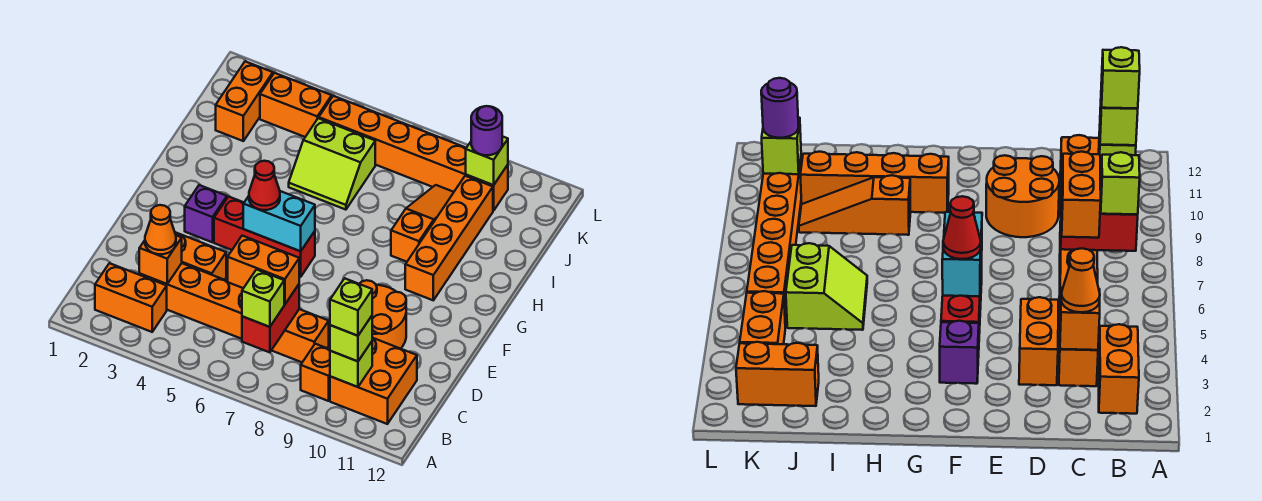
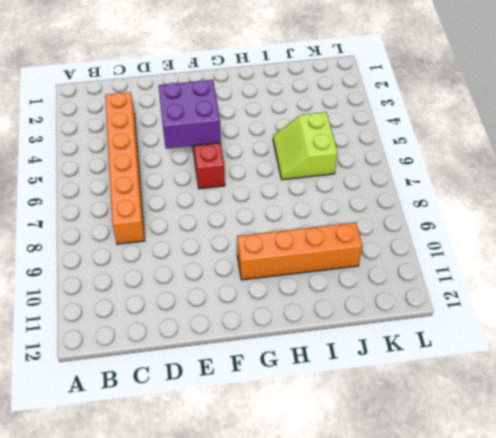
purple 2x2 brick [159,80,221,149] -> cyan 1x2 brick [243,191,315,251]
none -> orange 1x2 brick [95,263,167,332]
none -> orange 1x1 brick [301,344,330,401]
none -> orange 2x2 brick [330,338,417,424]

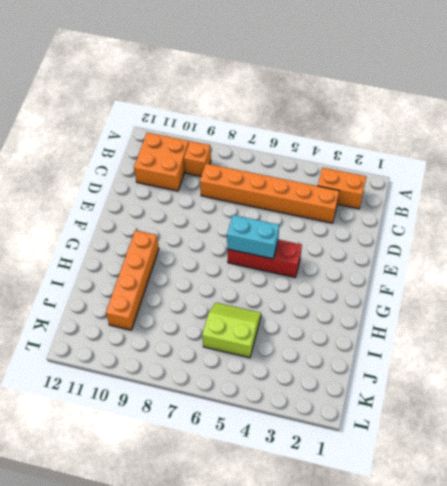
none -> orange 1x2 brick [175,232,226,280]
none -> orange 2x2 round brick [359,280,406,349]
none -> purple 1x1 brick [185,185,227,242]

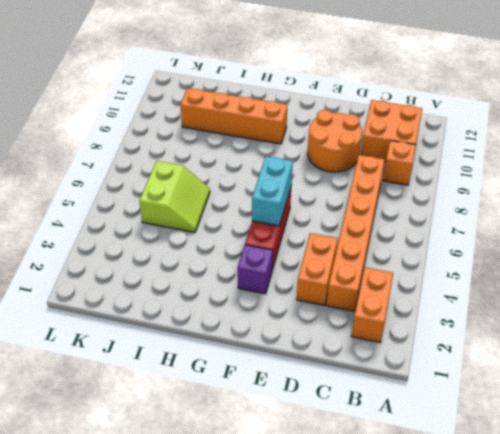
none -> orange 1x3 slope [391,185,454,262]
none -> orange 1x2 brick [216,61,273,141]
none -> orange 1x2 brick [260,73,332,137]

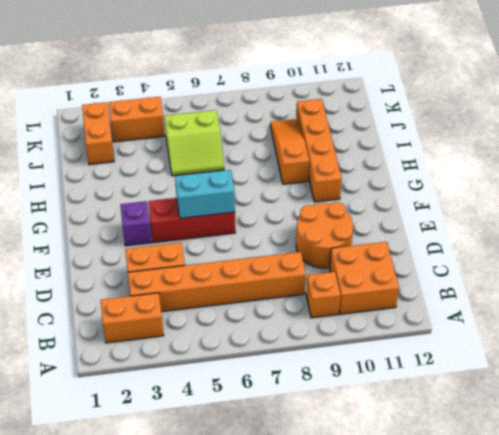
none -> orange 1x6 brick [319,96,508,211]
none -> red 1x2 brick [242,285,299,352]
none -> lime 1x1 brick [330,342,372,387]

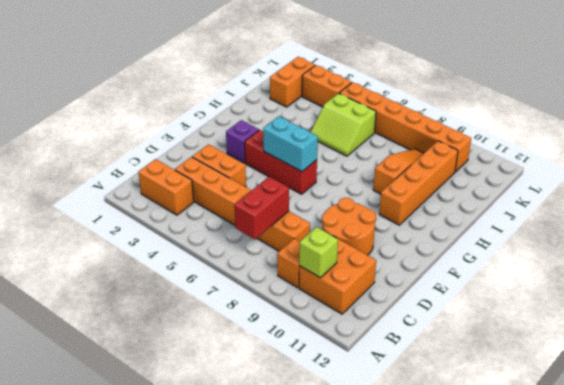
none -> orange 1x1 brick [139,235,182,284]
none -> lime 1x1 brick [466,136,508,185]
none -> lime 1x1 brick [242,270,284,327]

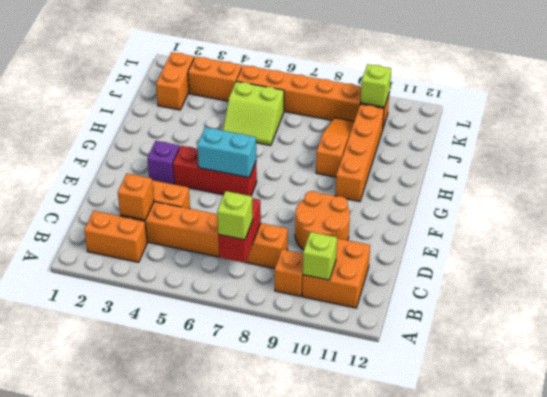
none -> lime 1x1 brick [330,316,372,361]
none -> orange 1x1 cone [145,205,176,254]
none -> orange 1x2 brick [228,236,299,304]

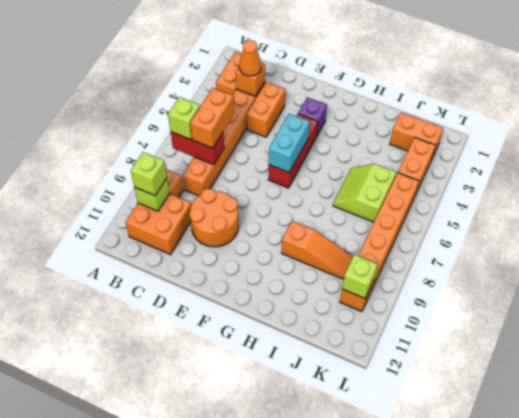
none -> orange 1x4 brick [405,176,493,300]
none -> red 1x1 cone [249,161,280,210]
none -> purple 1x1 round brick [471,106,502,155]

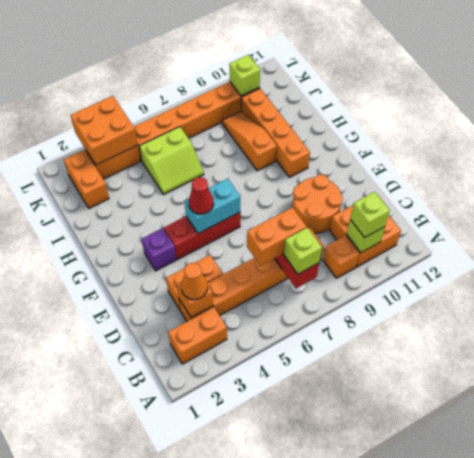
orange 2x2 brick [71,96,137,165] -> none
none -> purple 1x1 round brick [471,106,502,155]
none -> lime 1x1 brick [330,278,372,336]

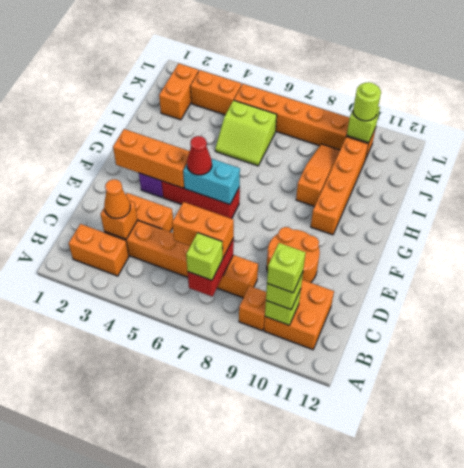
orange 1x3 brick [113,129,190,188] -> none
lime 1x1 round brick [353,82,381,121] -> purple 1x1 round brick [471,106,502,155]

